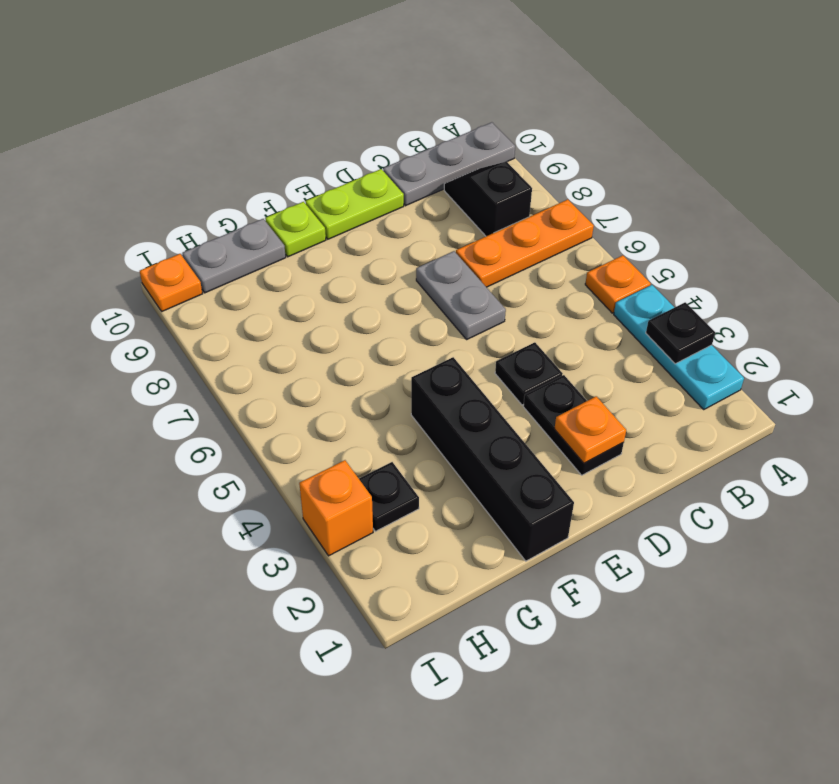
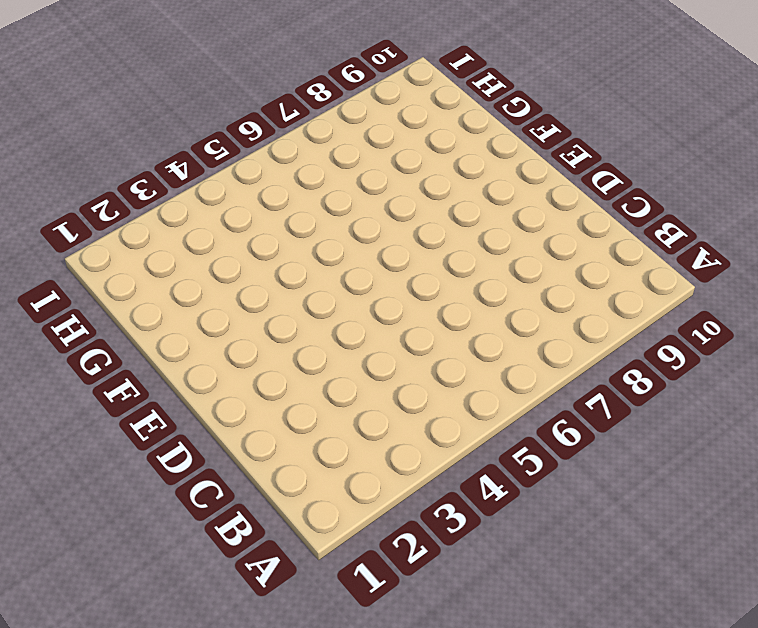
none -> cyan 1x3 plate [614,285,744,410]
none -> orange 1x1 plate [585,255,651,313]
none -> orange 1x3 plate [456,199,594,287]

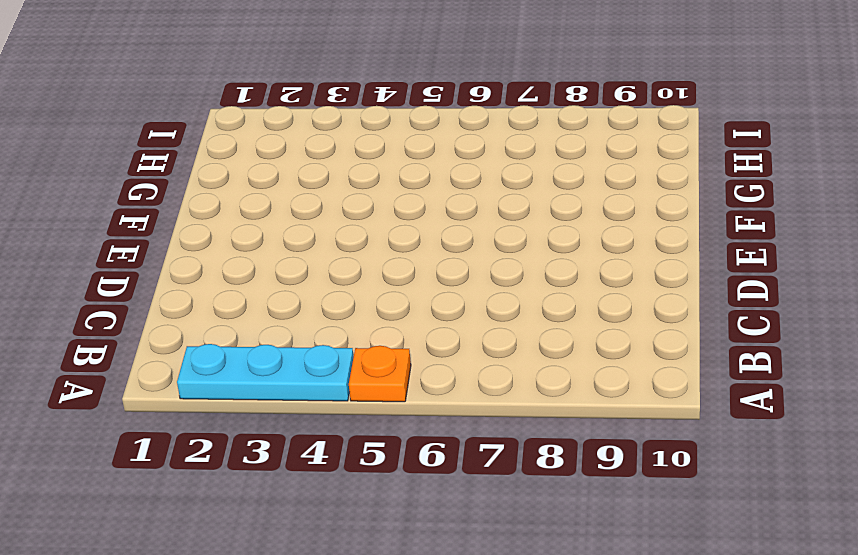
none -> orange 1x3 plate [456,199,594,287]
none -> grey 1x3 plate [383,122,515,206]
none -> black 1x2 slope [444,162,532,236]

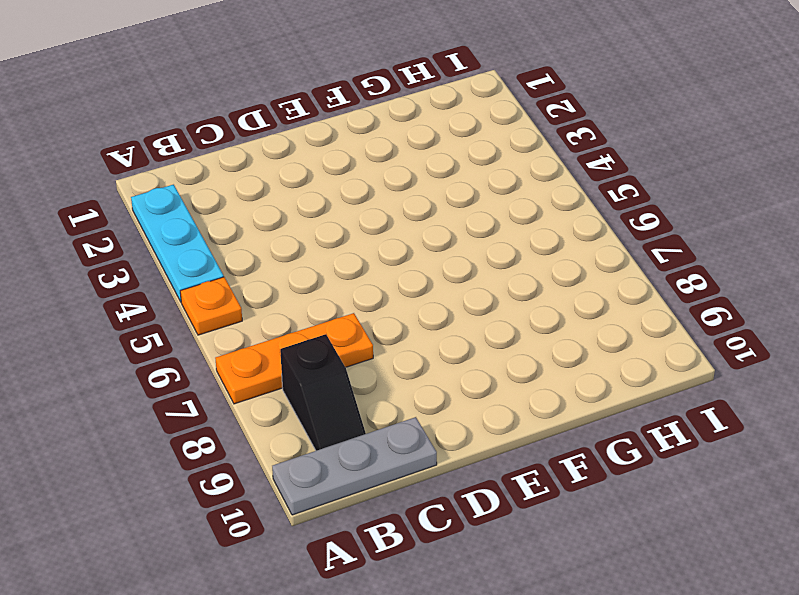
none -> black 1x2 plate [523,375,624,475]
none -> black 1x1 plate [495,342,563,405]
none -> grey 1x2 plate [416,251,506,339]

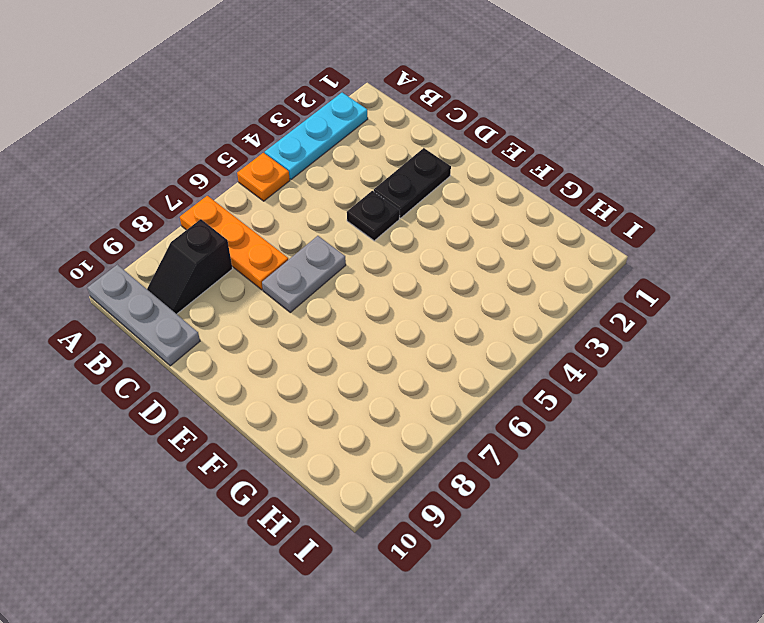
none -> lime 1x2 plate [306,169,404,239]
none -> black 1x4 brick [411,357,574,561]
none -> lime 1x1 plate [265,202,326,257]

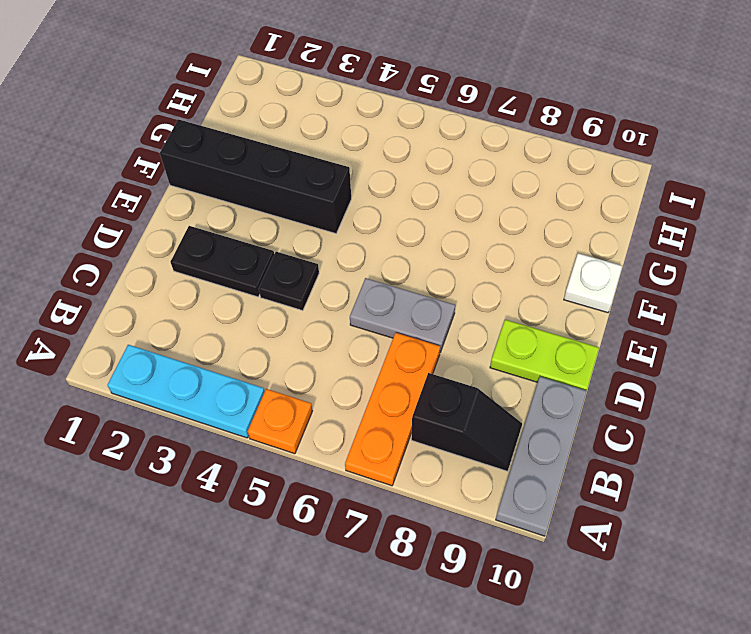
lime 1x2 plate [490,320,599,391] -> lime 1x2 plate turned to [306,169,404,239]
white 1x1 plate [564,253,622,313] -> lime 1x1 plate [265,202,326,257]
none -> grey 1x2 plate [182,219,286,293]
none -> black 1x1 plate [359,462,419,531]
none -> orange 1x1 brick [299,460,373,556]

